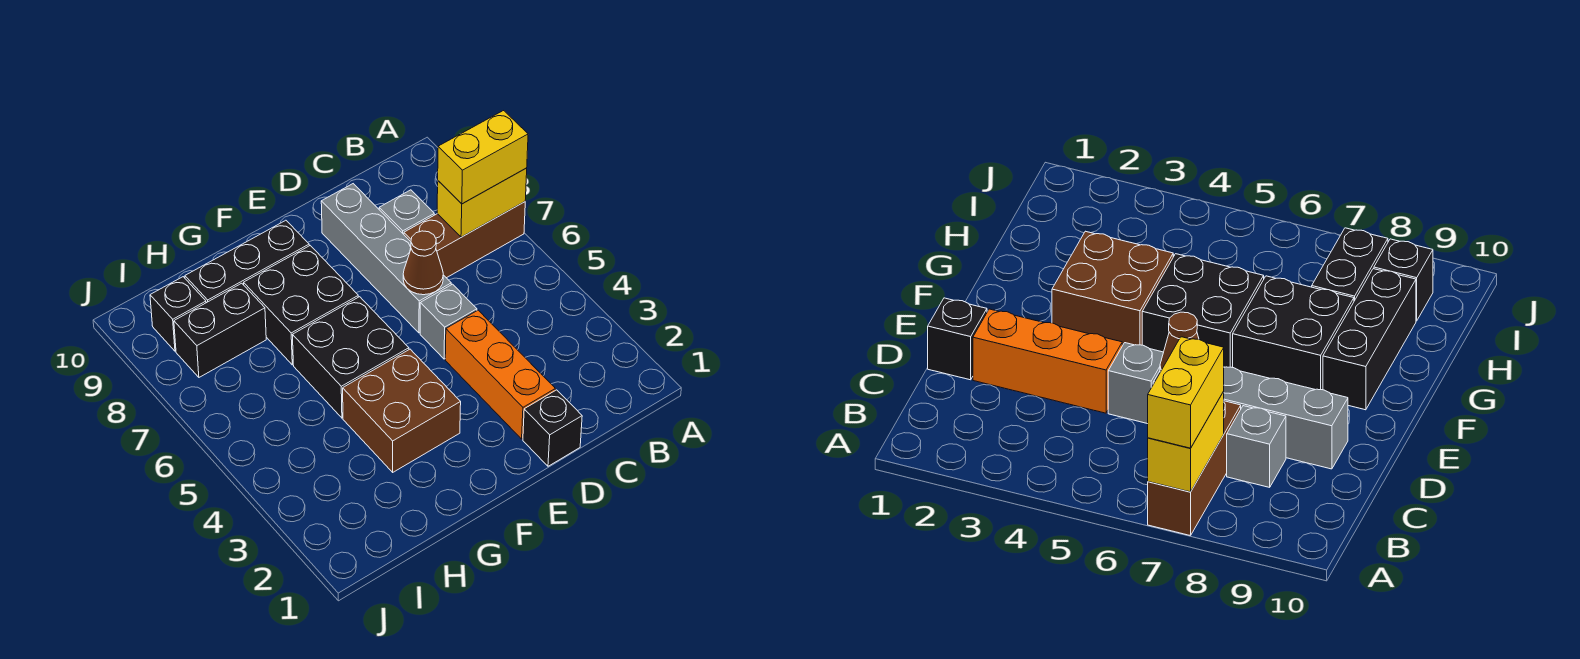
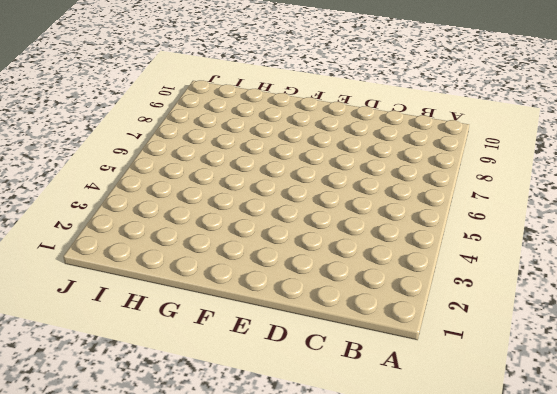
none -> brown 1x3 brick [404,202,525,278]
none -> grey 1x1 brick [379,190,434,234]
none -> black 1x1 brick [523,390,582,466]

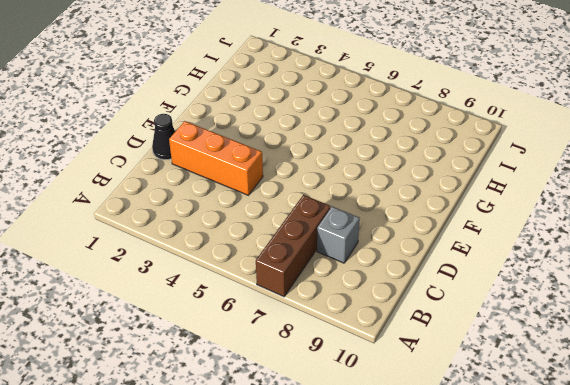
black 1x1 cone [152,114,175,160] -> black 1x1 brick [523,390,582,466]
none -> grey 1x1 brick [420,284,477,359]
none -> grey 1x4 brick [321,184,451,333]
none -> brown 2x2 brick [343,349,461,472]

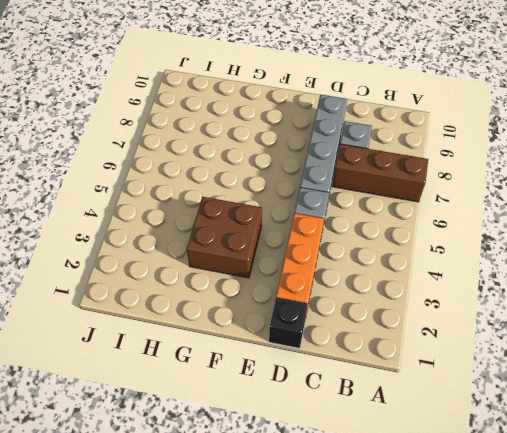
none -> black 2x2 brick [293,297,409,418]
none -> black 2x2 brick [244,246,358,365]
none -> black 1x3 brick [185,220,309,303]

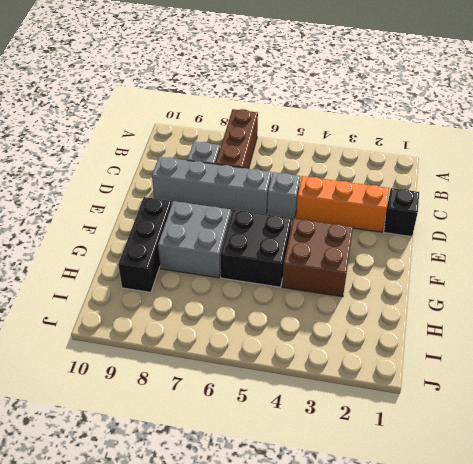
grey 2x2 brick [158,201,231,278] -> black 2x2 brick [244,246,358,365]
none -> black 1x2 brick [174,283,266,377]
none -> black 1x1 brick [150,277,206,351]
none -> yellow 1x2 brick [437,168,527,237]

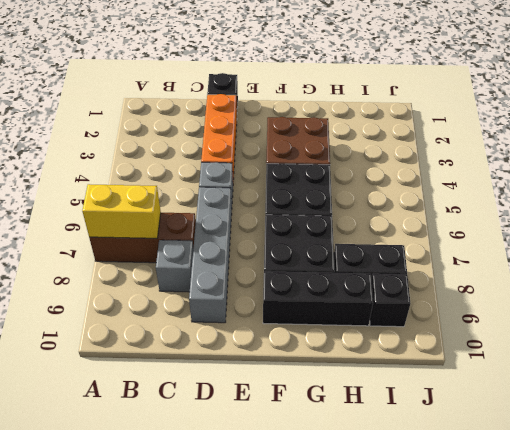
none -> brown 1x1 cone [403,231,443,295]
none -> yellow 1x2 brick [438,111,528,204]

